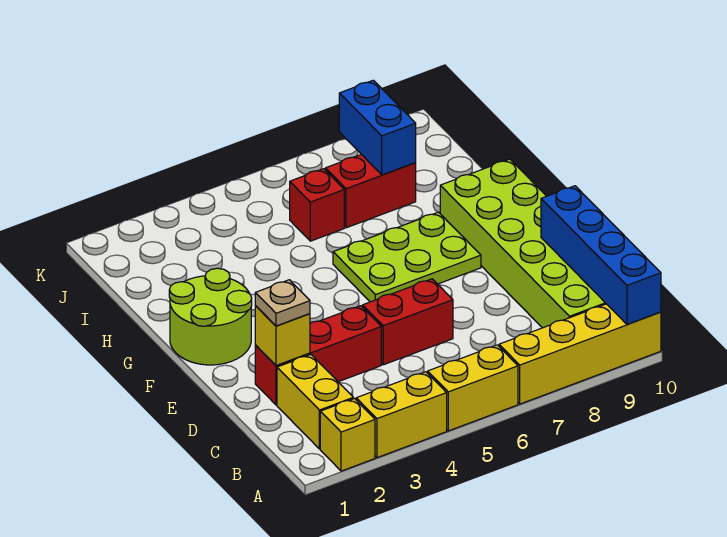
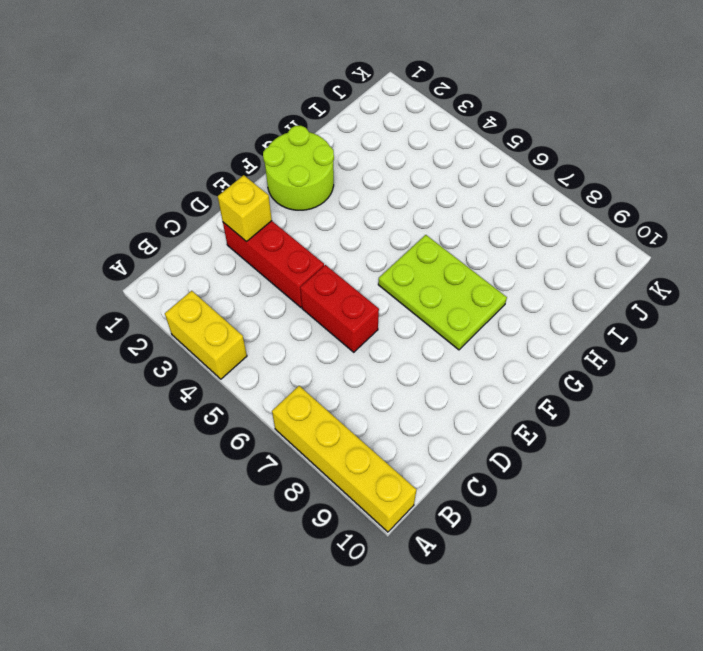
none -> yellow 1x1 brick [320,399,375,471]
none -> yellow 1x2 brick [428,345,518,431]
none -> yellow 1x2 brick [277,355,353,449]

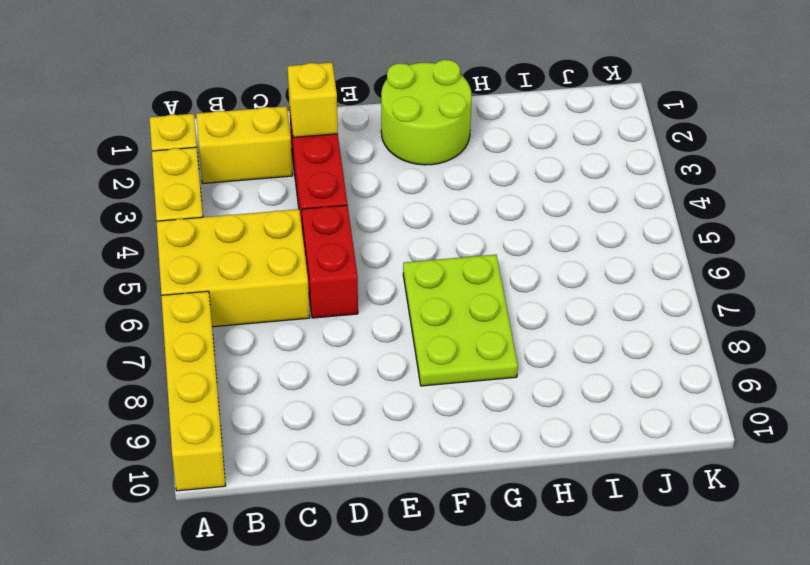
yellow 2x3 brick [156,209,310,327] -> yellow 1x2 brick [428,345,518,431]
none -> lime 2x6 brick [440,159,606,328]
none -> red 1x1 brick [290,169,344,241]
none -> red 1x2 brick [325,154,416,228]

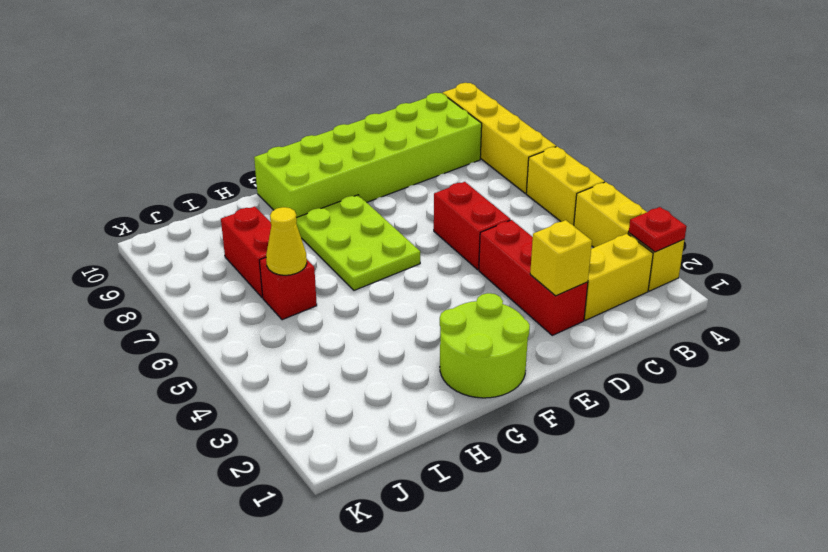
red 1x1 plate [629,207,687,252] -> none
yellow 1x1 cone [266,207,307,275] -> none
none -> blue 1x4 brick [541,186,661,325]
none -> blue 1x2 brick [339,80,416,175]
none -> tan 1x1 plate [255,280,310,326]

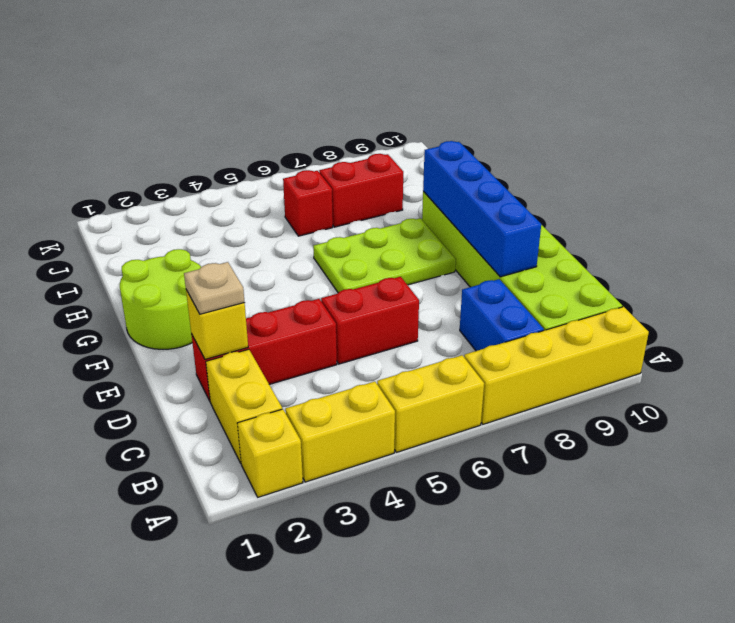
blue 1x2 brick [460,279,544,351] -> blue 1x2 brick moved to [339,80,416,175]
blue 1x4 brick [423,141,541,277] -> blue 1x4 brick moved to [541,186,661,325]

